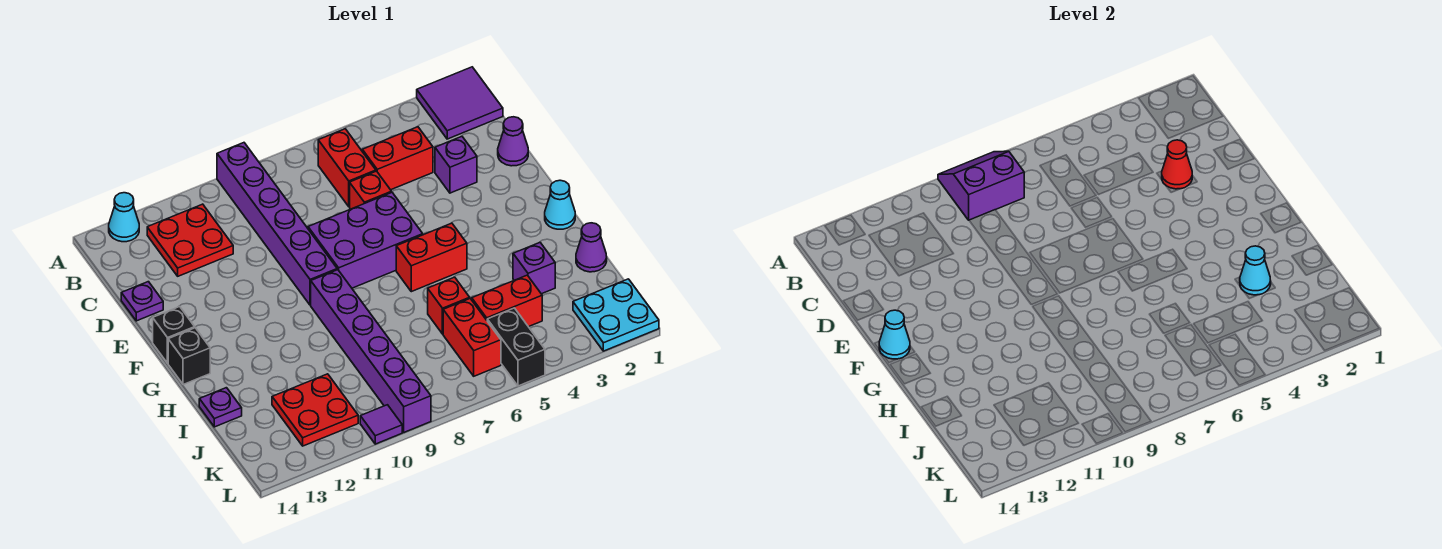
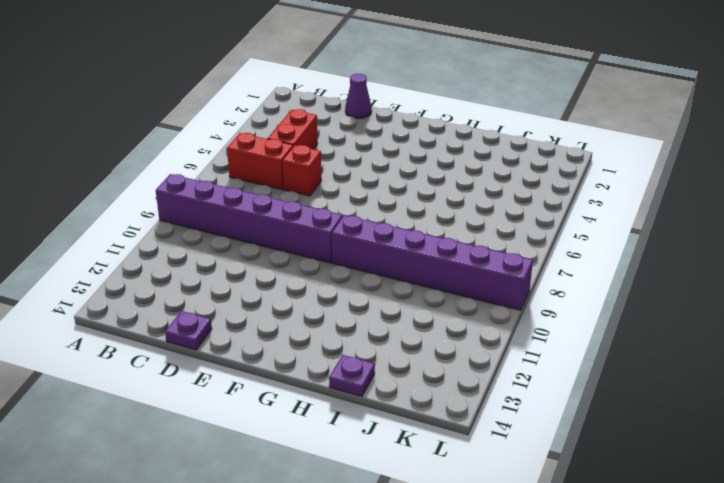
none -> purple 2x2 tile [417,67,503,139]
none -> cyan 1x1 cone [109,193,139,242]
none -> red 2x2 plate [147,204,233,276]
none -> purple 1x1 brick [435,137,477,193]

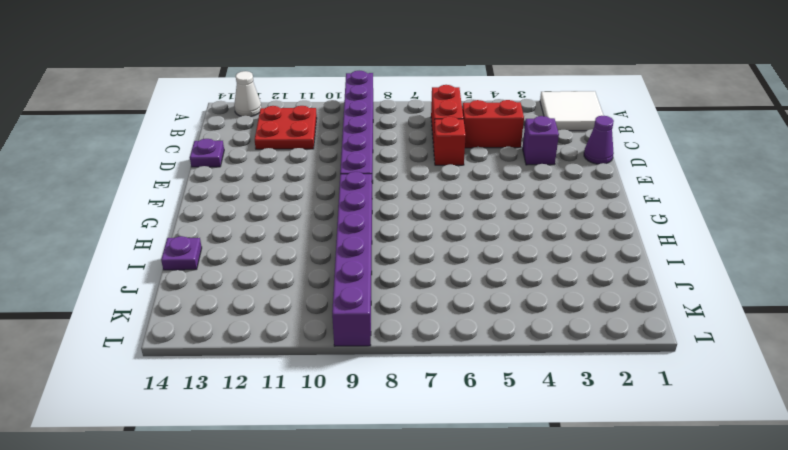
white 2x2 tile [540,91,604,131] -> purple 2x2 tile [417,67,503,139]
white 1x1 cone [234,71,261,117] -> cyan 1x1 cone [109,193,139,242]
none -> purple 2x3 brick [308,193,423,288]
none -> black 1x1 brick [153,307,195,363]
none -> cyan 1x1 cone [545,180,575,229]
none -> red 1x2 brick [396,223,467,292]

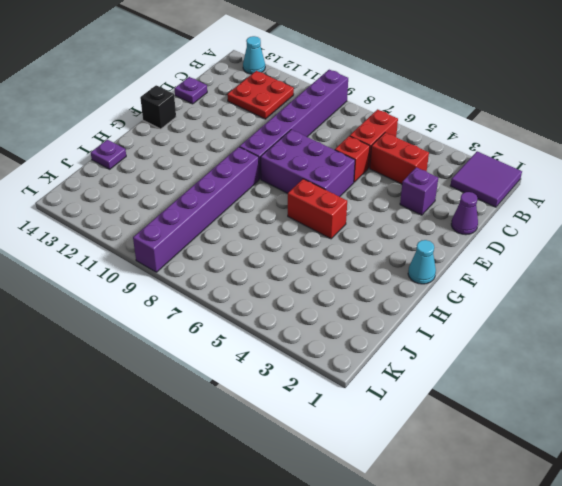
none -> black 1x1 brick [168,328,210,385]
none -> purple 1x1 cone [576,223,607,272]
none -> purple 1x1 brick [513,242,555,294]
none -> red 1x1 brick [428,277,470,334]

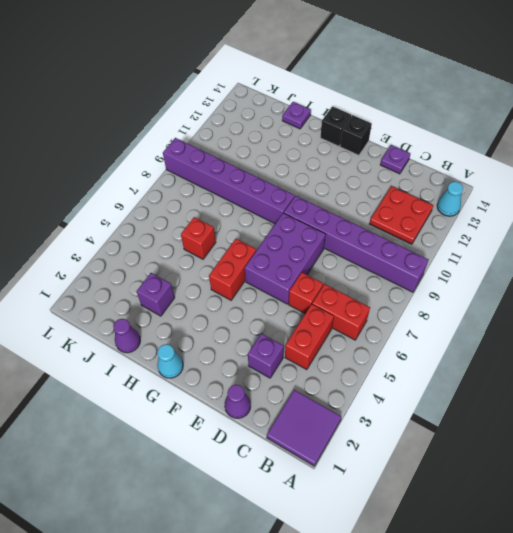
none -> red 1x2 brick [472,275,542,327]
none -> red 1x2 brick [443,299,501,376]
none -> red 2x2 plate [272,374,358,446]
none -> cyan 2x2 plate [573,279,659,351]

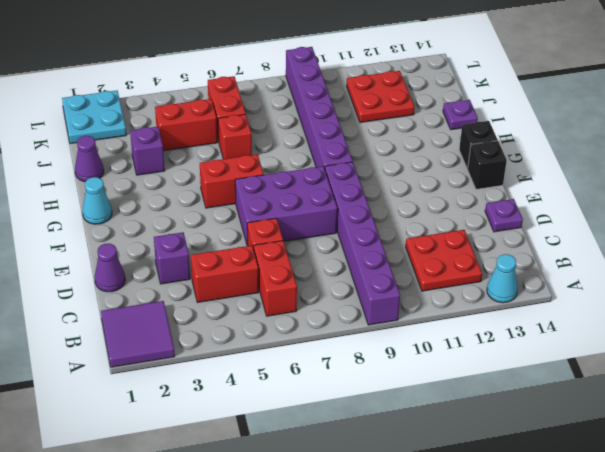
none -> black 1x2 brick [487,308,545,386]
none -> purple 1x1 tile [360,405,402,444]
none -> purple 2x2 slope [938,151,1024,220]
none -> red 1x1 cone [1162,140,1192,189]

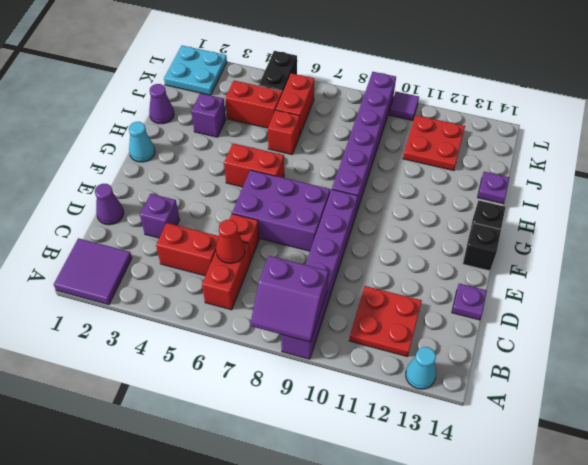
red 1x1 cone [216,220,245,263] -> red 1x1 cone moved to [1162,140,1192,189]
none -> cyan 1x1 cone [879,310,910,359]
none -> cyan 1x1 cone [1240,246,1271,295]

